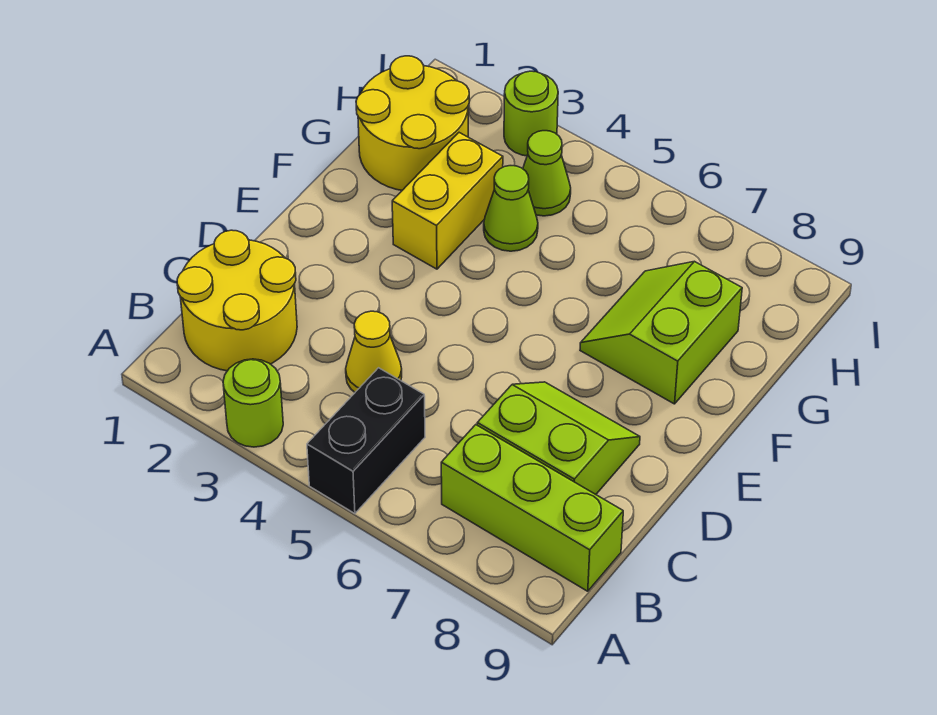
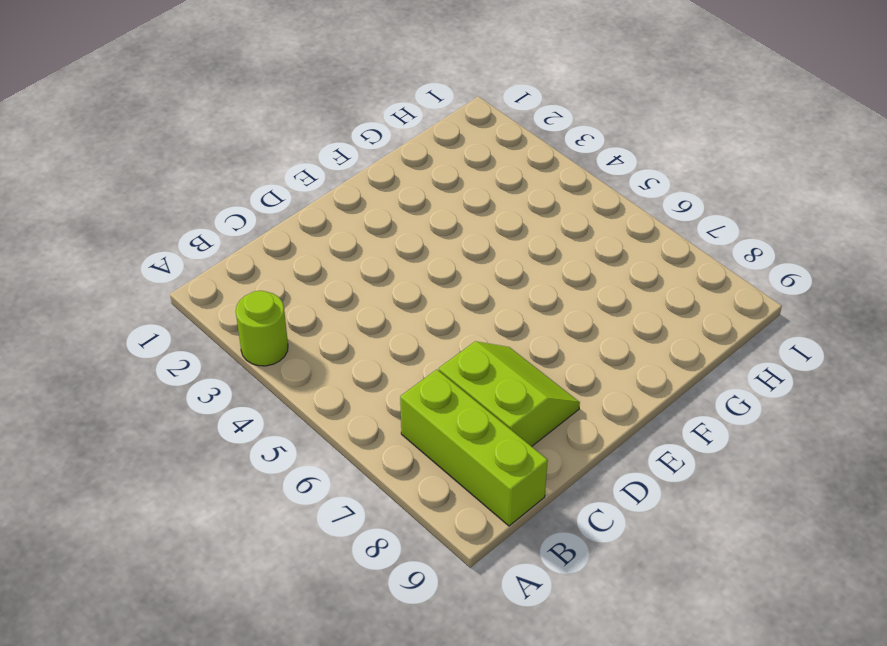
none -> black 1x2 brick [307,368,425,514]
none -> yellow 2x2 round brick [177,230,297,371]
none -> yellow 1x1 cone [346,311,402,392]

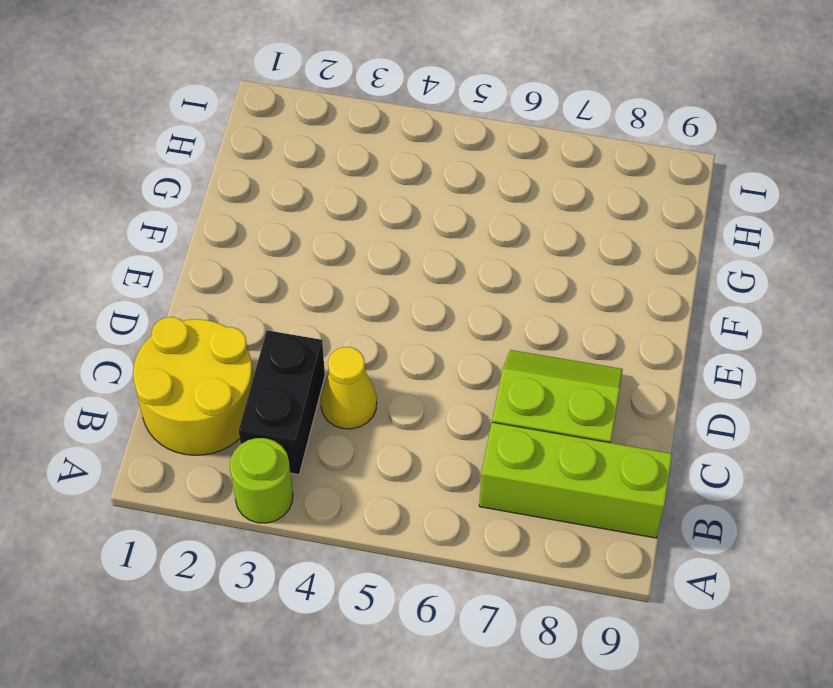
black 1x2 brick [239,330,325,475] -> black 1x2 brick moved to [307,368,425,514]
none -> yellow 1x2 brick [392,133,503,269]
none -> lime 2x2 slope [580,261,742,404]
none -> yellow 2x2 round brick [356,56,469,190]

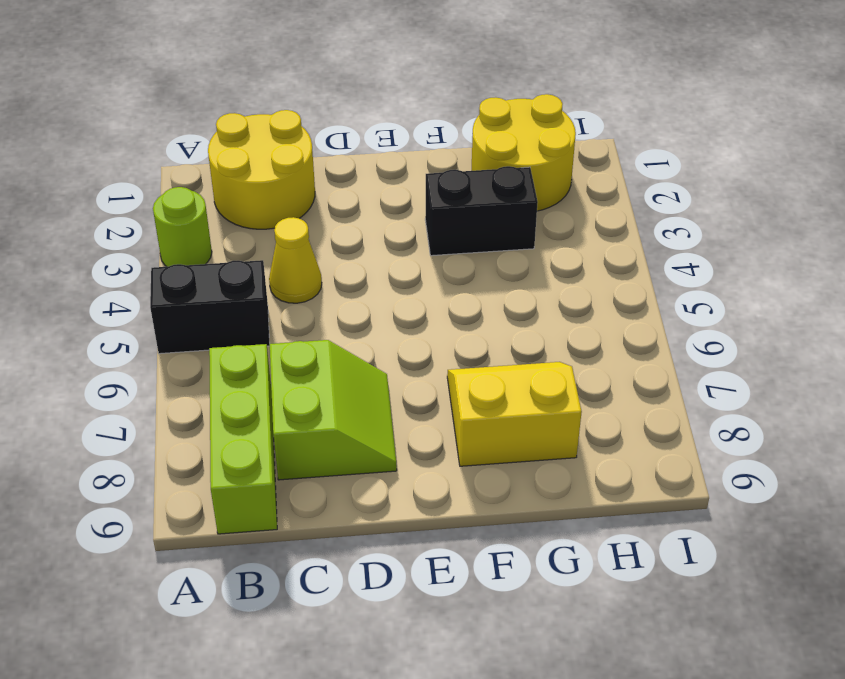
black 1x2 brick [425,166,538,256] -> yellow 1x2 brick [392,133,503,269]
yellow 2x2 slope [447,362,582,466] -> lime 2x2 slope [580,261,742,404]
none -> lime 1x1 cone [484,166,538,251]
none -> lime 1x1 cone [523,131,571,216]
none -> lime 1x1 round brick [504,71,558,156]

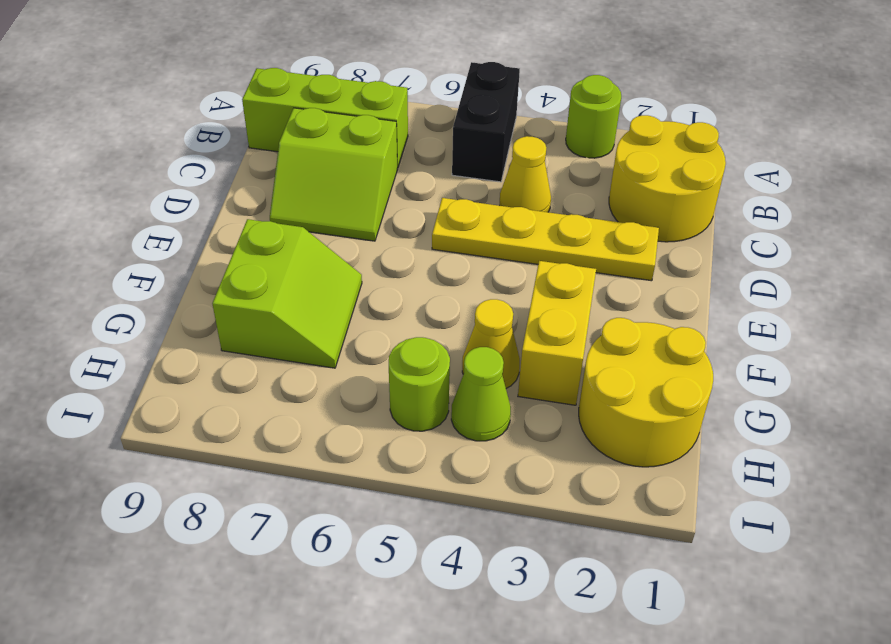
yellow 1x4 plate [432,198,659,281] -> none
yellow 1x1 cone [462,299,520,388] -> lime 1x1 cone [484,166,538,251]
lime 1x1 round brick [389,337,450,431] -> lime 1x1 round brick moved to [504,71,558,156]

